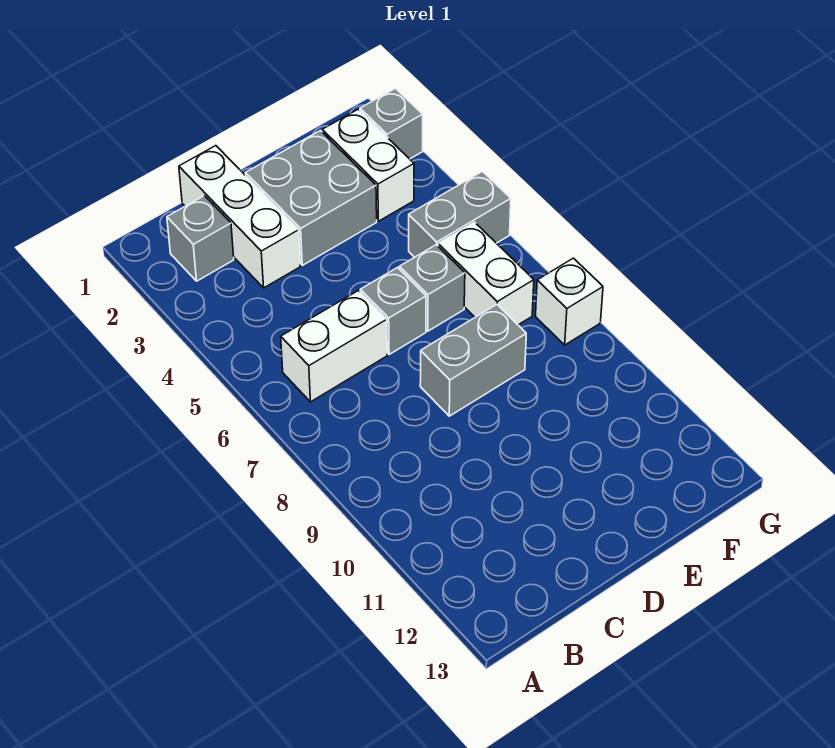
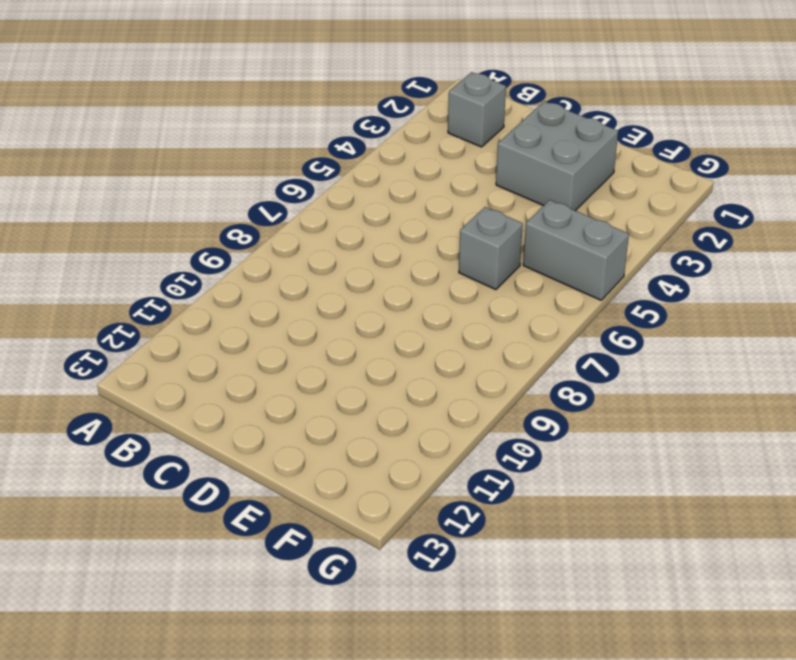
none -> white 1x2 brick [281,291,387,402]
none -> white 1x3 brick [179,146,300,288]
none -> grey 1x1 brick [360,268,426,354]

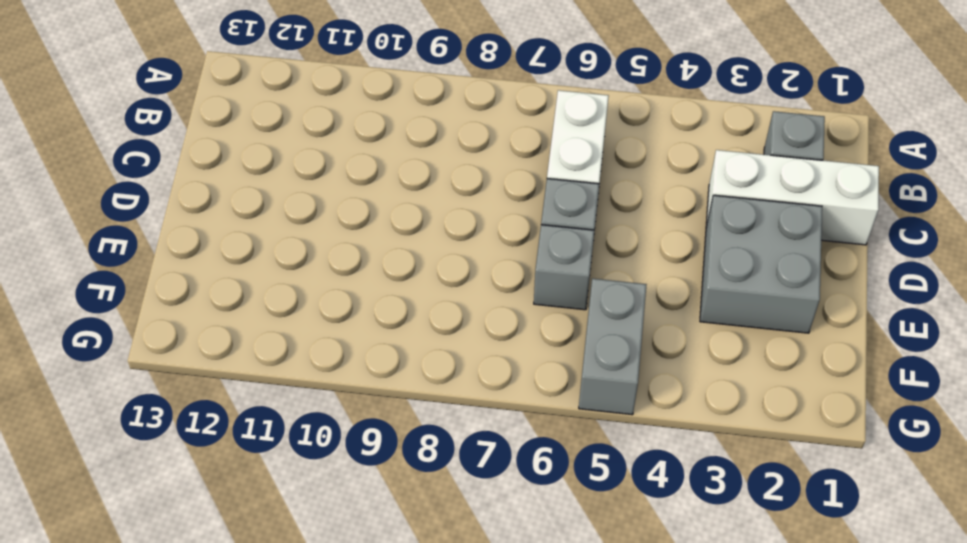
none -> grey 1x2 brick [420,305,526,416]
none -> white 1x2 brick [322,110,414,221]
none -> white 1x2 brick [438,222,534,325]

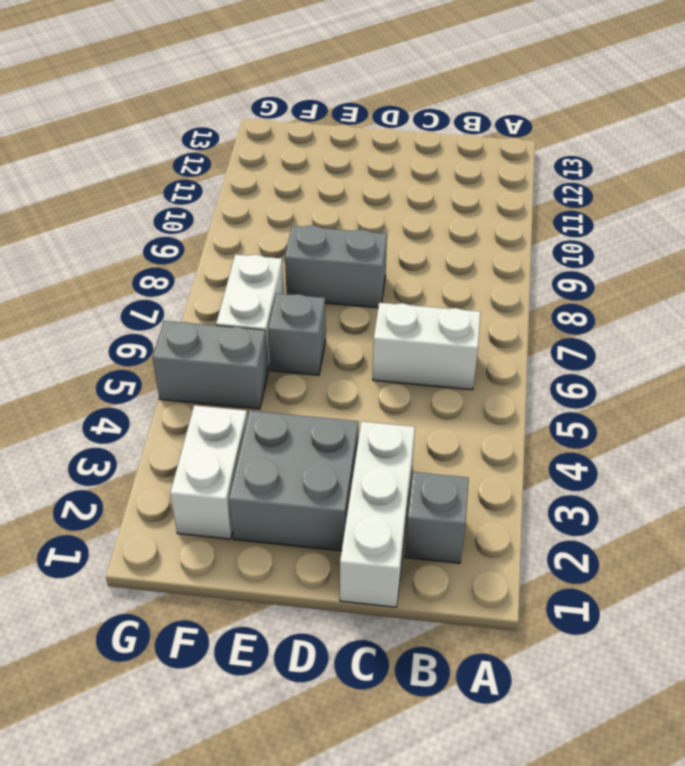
none -> grey 1x1 brick [360,268,426,354]
none -> grey 1x1 brick [360,88,423,159]
none -> white 1x1 brick [536,258,603,345]

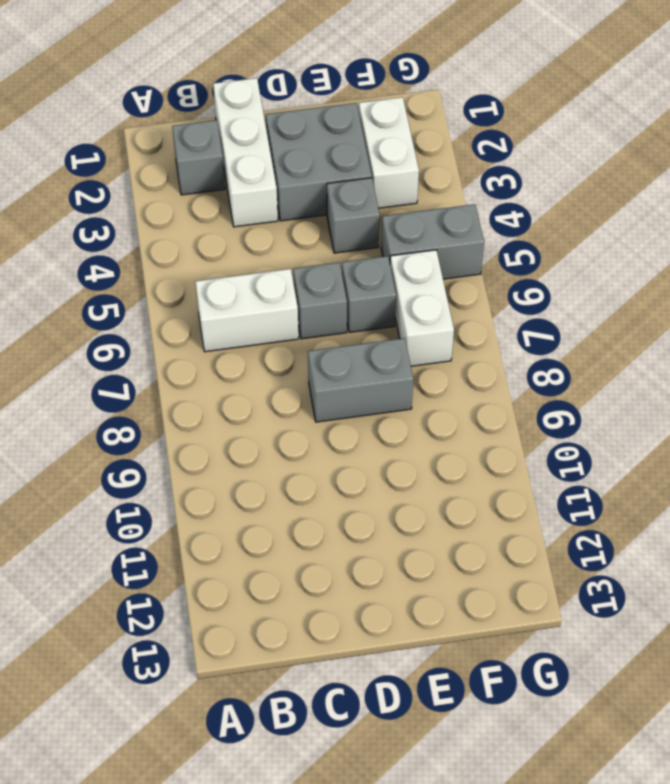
grey 1x1 brick [327,178,380,253] -> grey 1x1 brick moved to [360,88,423,159]
none -> white 1x1 brick [536,258,603,345]

